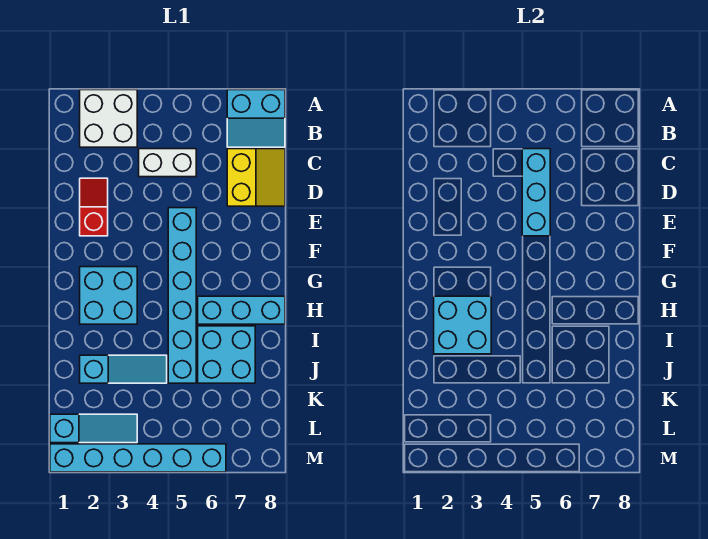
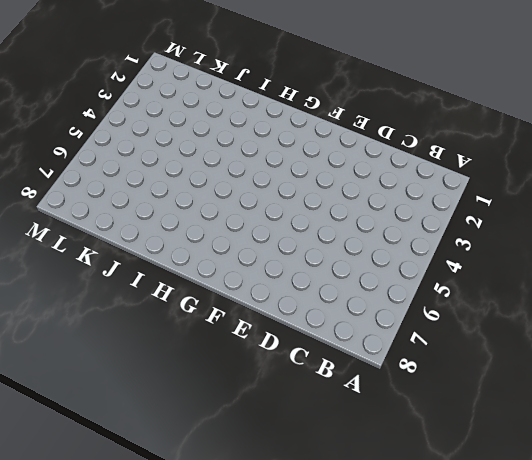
none -> white 2x2 brick [80,90,137,147]
none -> cyan 2x2 slope [227,90,285,147]
none -> white 1x2 brick [139,149,196,177]

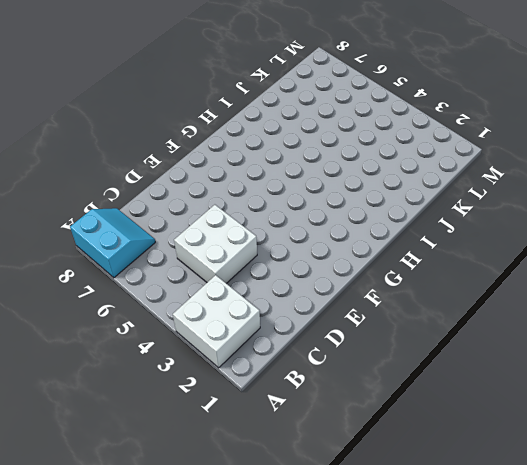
white 2x2 brick [174,205,257,283] -> white 1x2 brick [139,149,196,177]
none -> yellow 2x2 slope [227,149,285,206]
none -> red 1x2 slope [80,178,108,236]
none -> cyan 1x6 brick [168,208,196,383]

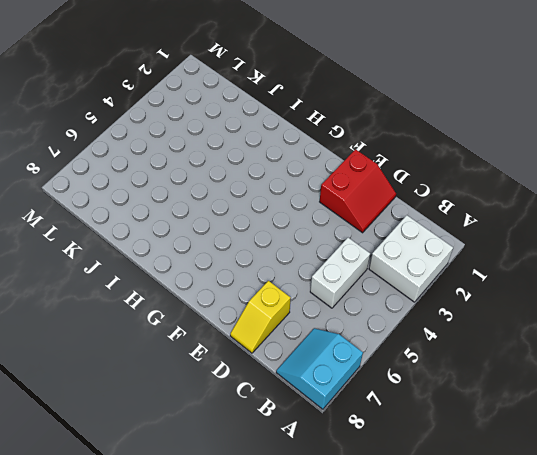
red 2x2 slope [320,149,396,233] -> red 1x2 slope [80,178,108,236]
yellow 1x2 slope [230,281,291,353] -> yellow 2x2 slope [227,149,285,206]
none -> cyan 1x6 brick [168,208,196,383]
none -> cyan 2x2 brick [80,267,137,324]
none -> cyan 1x3 brick [198,296,285,324]

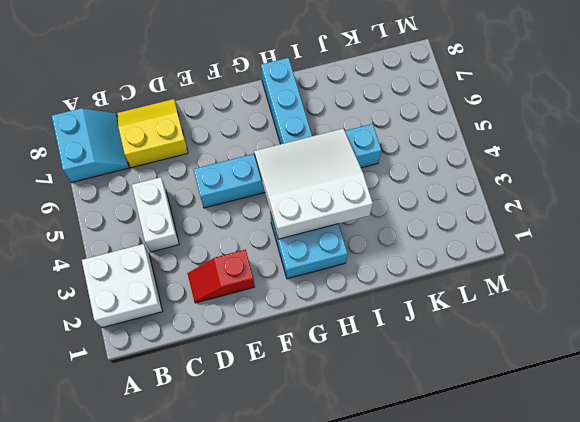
white 3x3 slope [254,129,373,239] -> cyan 2x2 brick [434,296,491,354]
none -> cyan 2x2 brick [198,326,255,383]
none -> cyan 1x3 slope [80,355,167,383]
none -> cyan 1x3 slope [50,414,137,443]

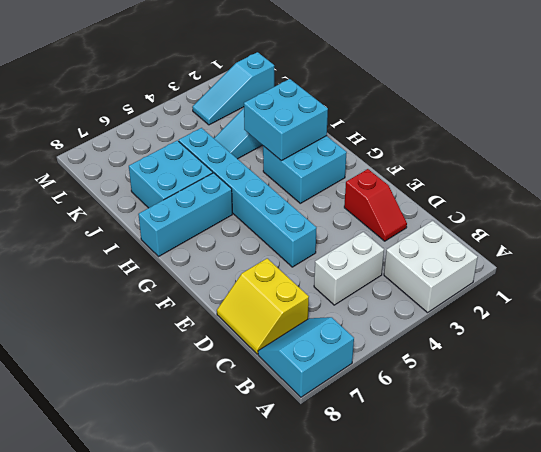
none -> cyan 1x6 brick [50,444,226,472]
none -> cyan 1x3 brick [522,149,550,236]

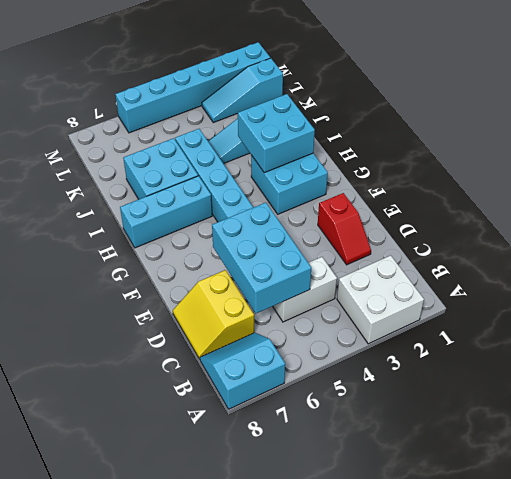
cyan 2x3 brick [212,203,311,313] -> cyan 1x3 brick [522,149,550,236]

